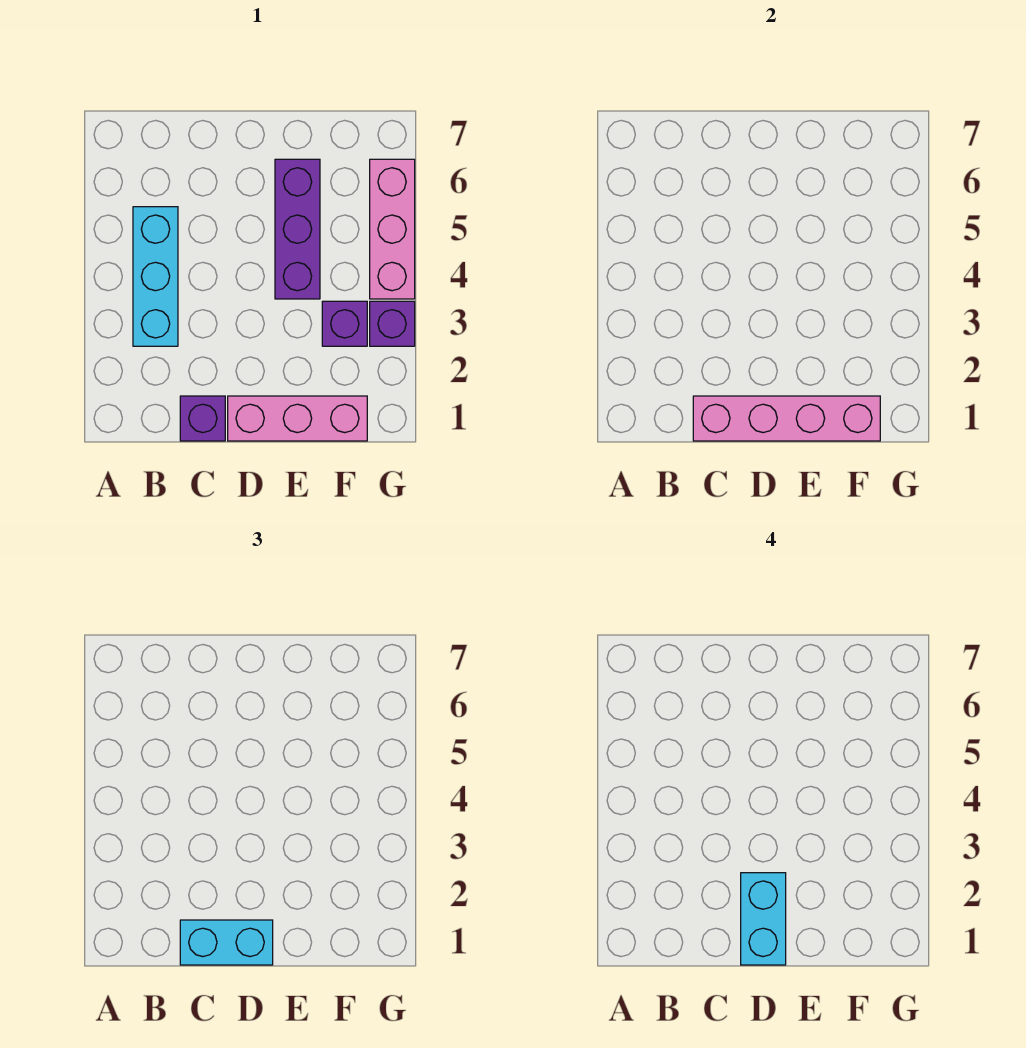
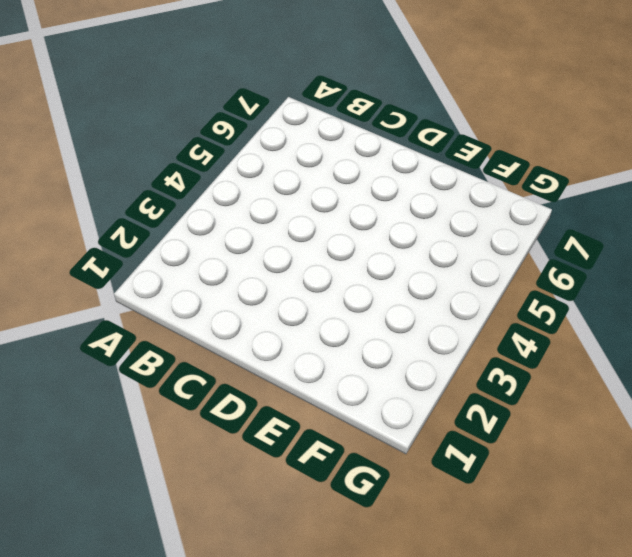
none -> cyan 1x3 brick [133,207,178,346]
none -> purple 1x1 brick [180,396,225,441]

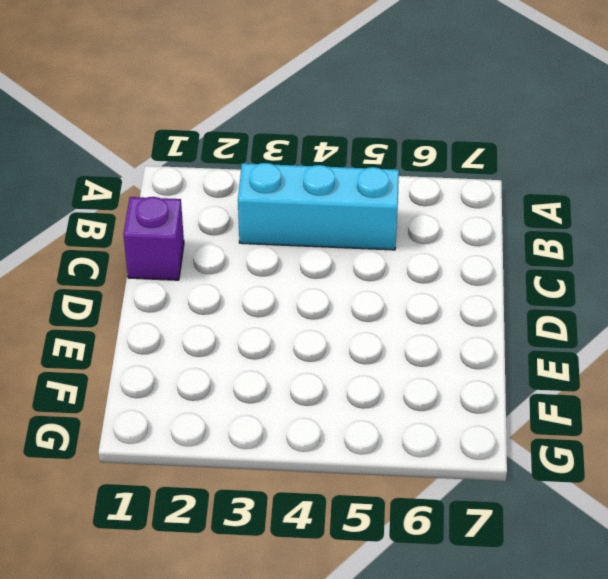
none -> pink 1x3 brick [228,396,367,441]
none -> purple 1x3 brick [275,159,320,299]

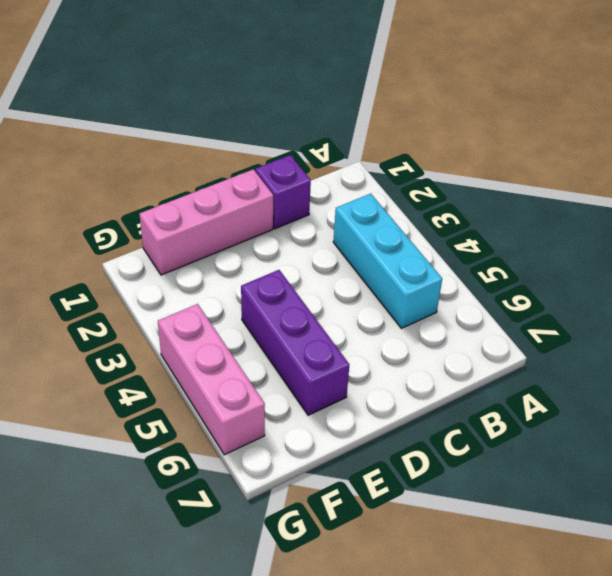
none -> purple 1x1 brick [322,301,367,346]
none -> purple 1x1 brick [370,301,415,346]

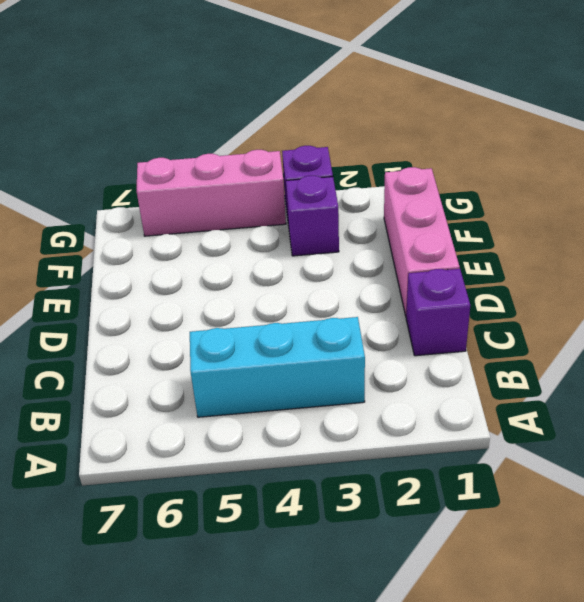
none -> purple 1x3 brick [275,159,320,299]
none -> pink 1x4 brick [693,396,880,441]

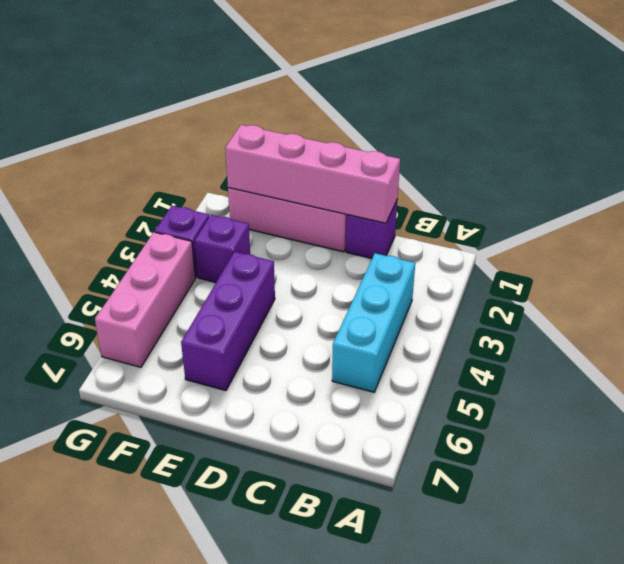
none -> cyan 1x2 brick [180,920,273,965]
none -> cyan 1x2 brick [741,873,786,965]

